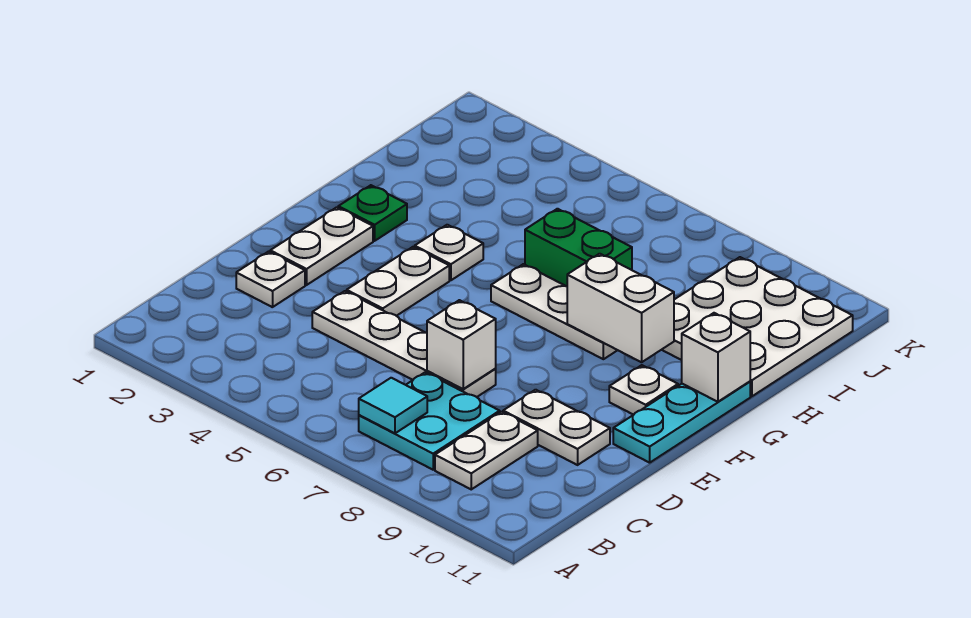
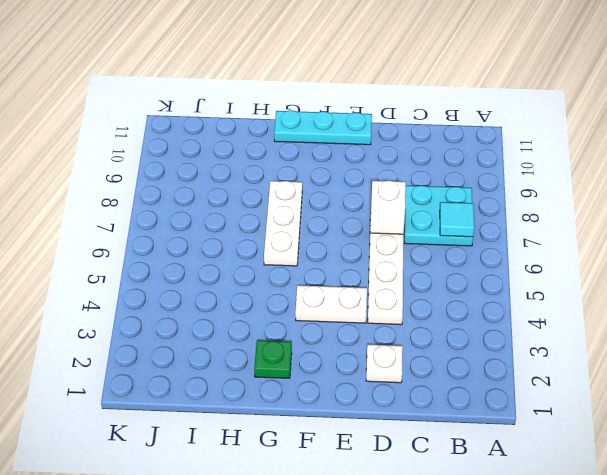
none -> white 1x2 plate [435,412,538,489]
none -> white 1x2 plate [503,390,610,465]
none -> white 1x2 plate [270,207,373,285]

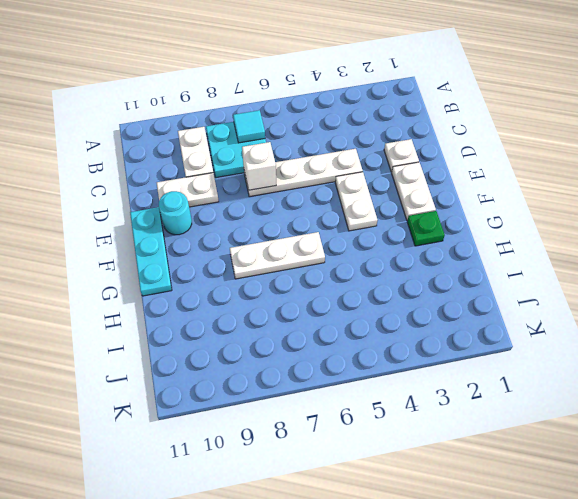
cyan 1x1 round brick [159,191,192,235] -> none
none -> white 1x1 plate [609,365,678,415]
none -> white 1x1 plate [415,225,483,280]
none -> green 1x2 brick [525,209,632,286]

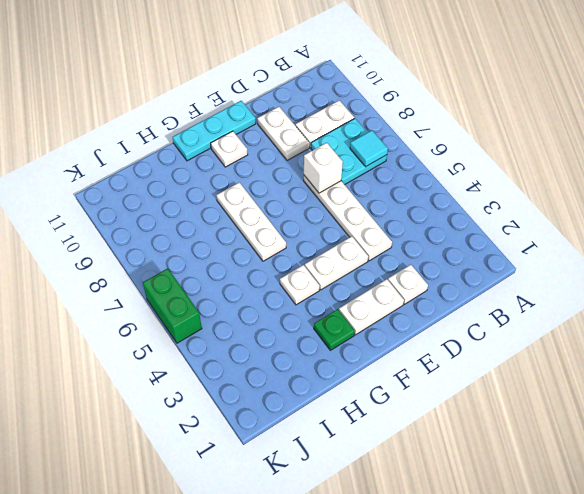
green 1x2 brick [143,268,202,343] -> green 1x2 brick moved to [525,209,632,286]
none -> white 3x3 plate [662,257,853,396]
none -> white 1x2 brick [567,254,674,362]
none -> white 1x1 brick [682,313,750,402]

